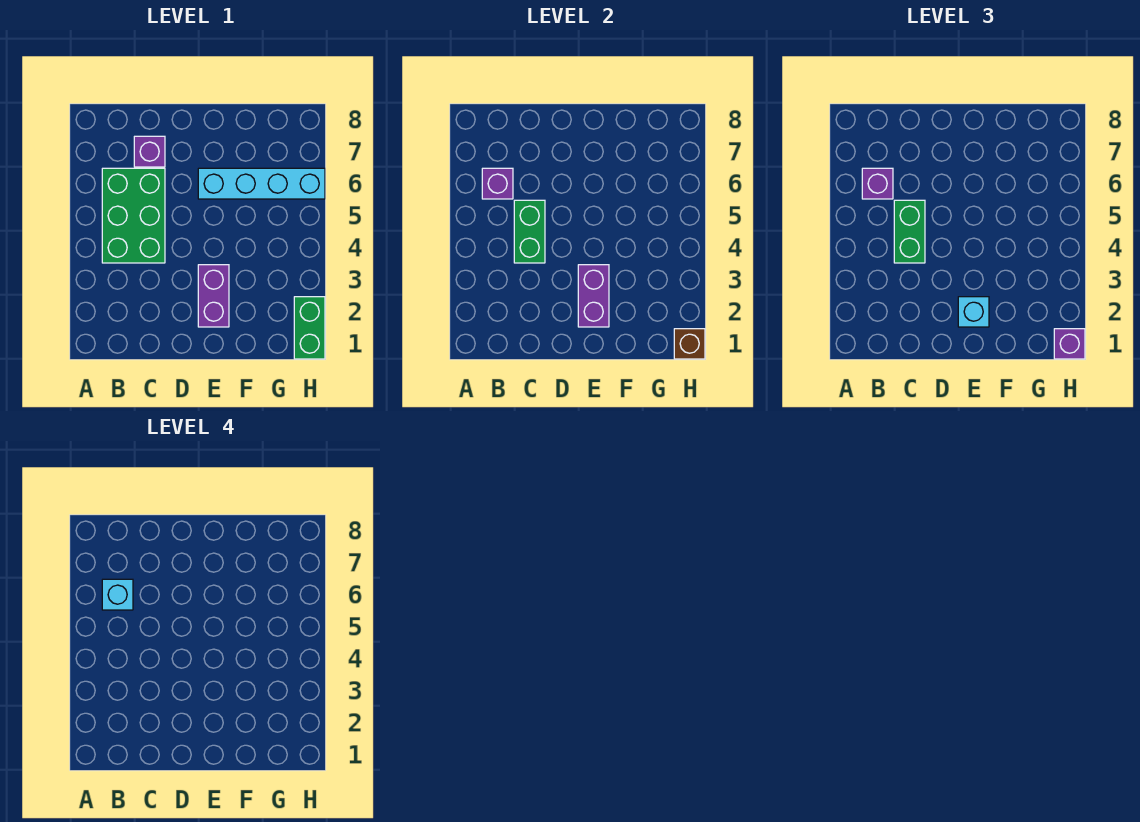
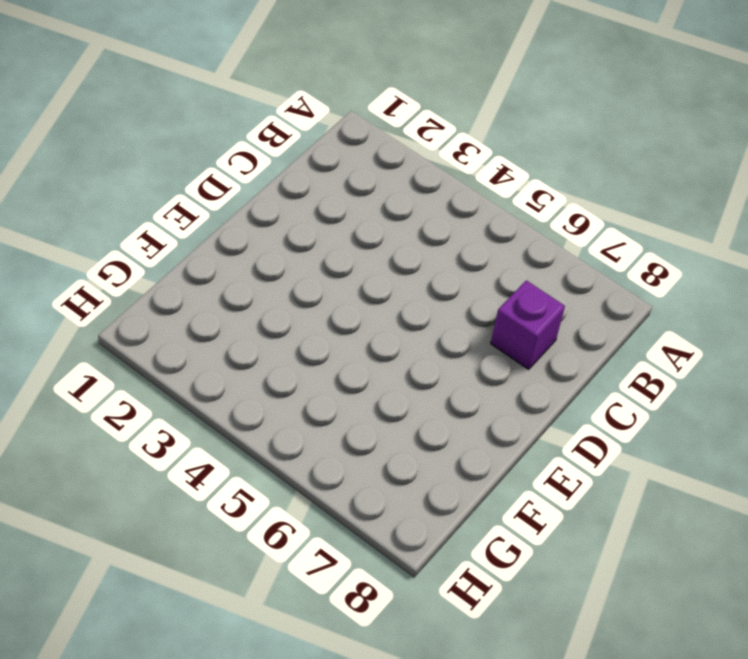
none -> green 2x3 brick [102,168,165,263]
none -> purple 1x2 brick [198,265,229,327]
none -> cyan 1x4 brick [198,168,325,199]

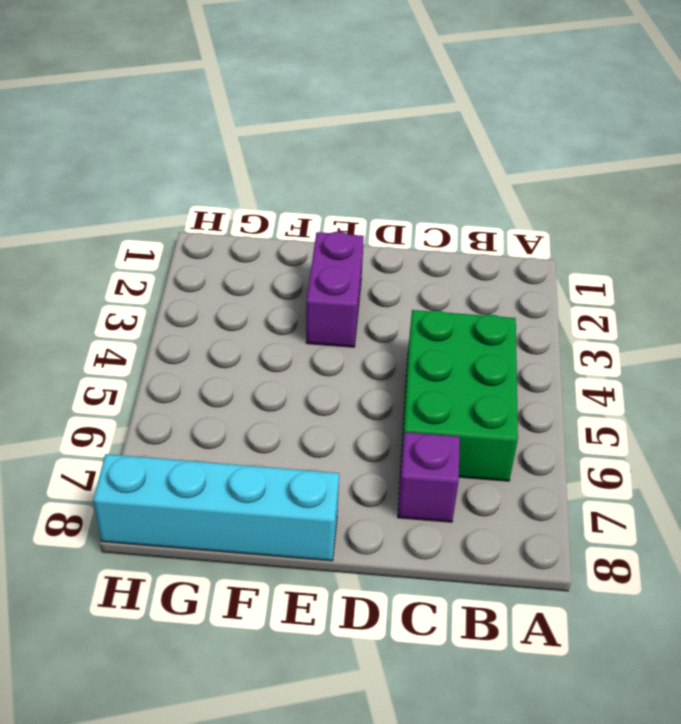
cyan 1x4 brick [93,454,339,561] -> cyan 1x4 brick moved to [198,168,325,199]
none -> green 1x2 brick [294,297,325,359]
none -> purple 1x1 brick [482,168,513,199]
none -> green 1x2 brick [514,200,545,263]

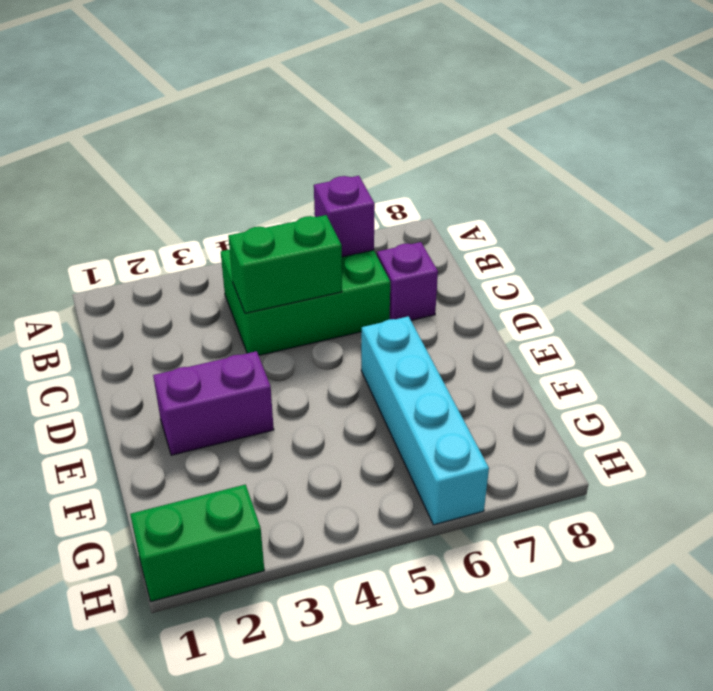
none -> purple 1x2 brick [578,265,609,327]
none -> brown 1x1 brick [674,329,705,359]
none -> purple 1x1 brick [862,168,893,199]

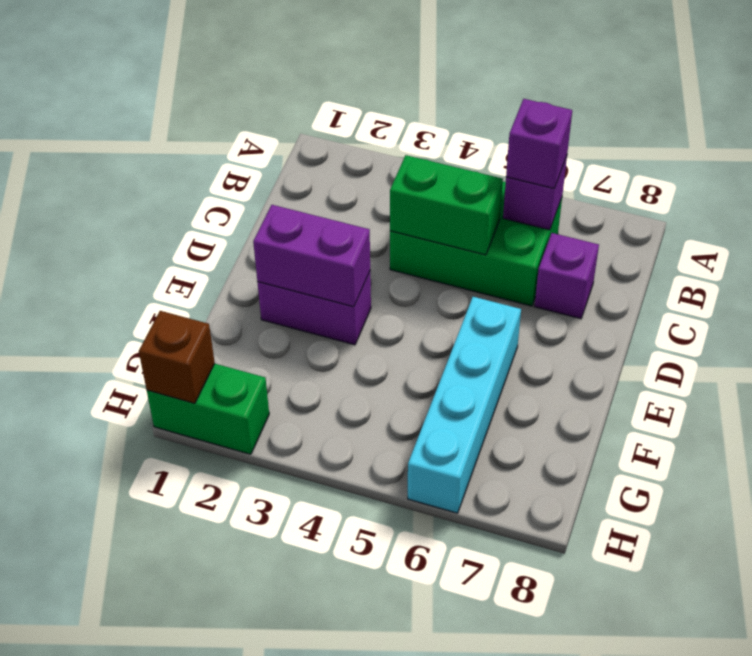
none -> green 1x2 brick [894,200,925,263]
none -> cyan 1x1 brick [958,297,989,327]
none -> purple 1x1 brick [1054,329,1085,359]

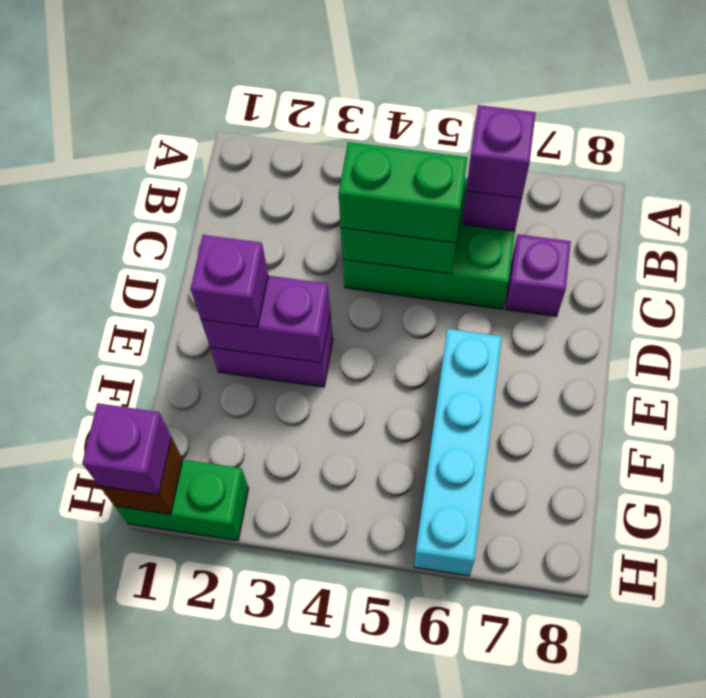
purple 1x1 brick [191,235,268,327] -> cyan 1x1 brick [958,297,989,327]
none -> cyan 1x1 brick [102,579,133,610]

